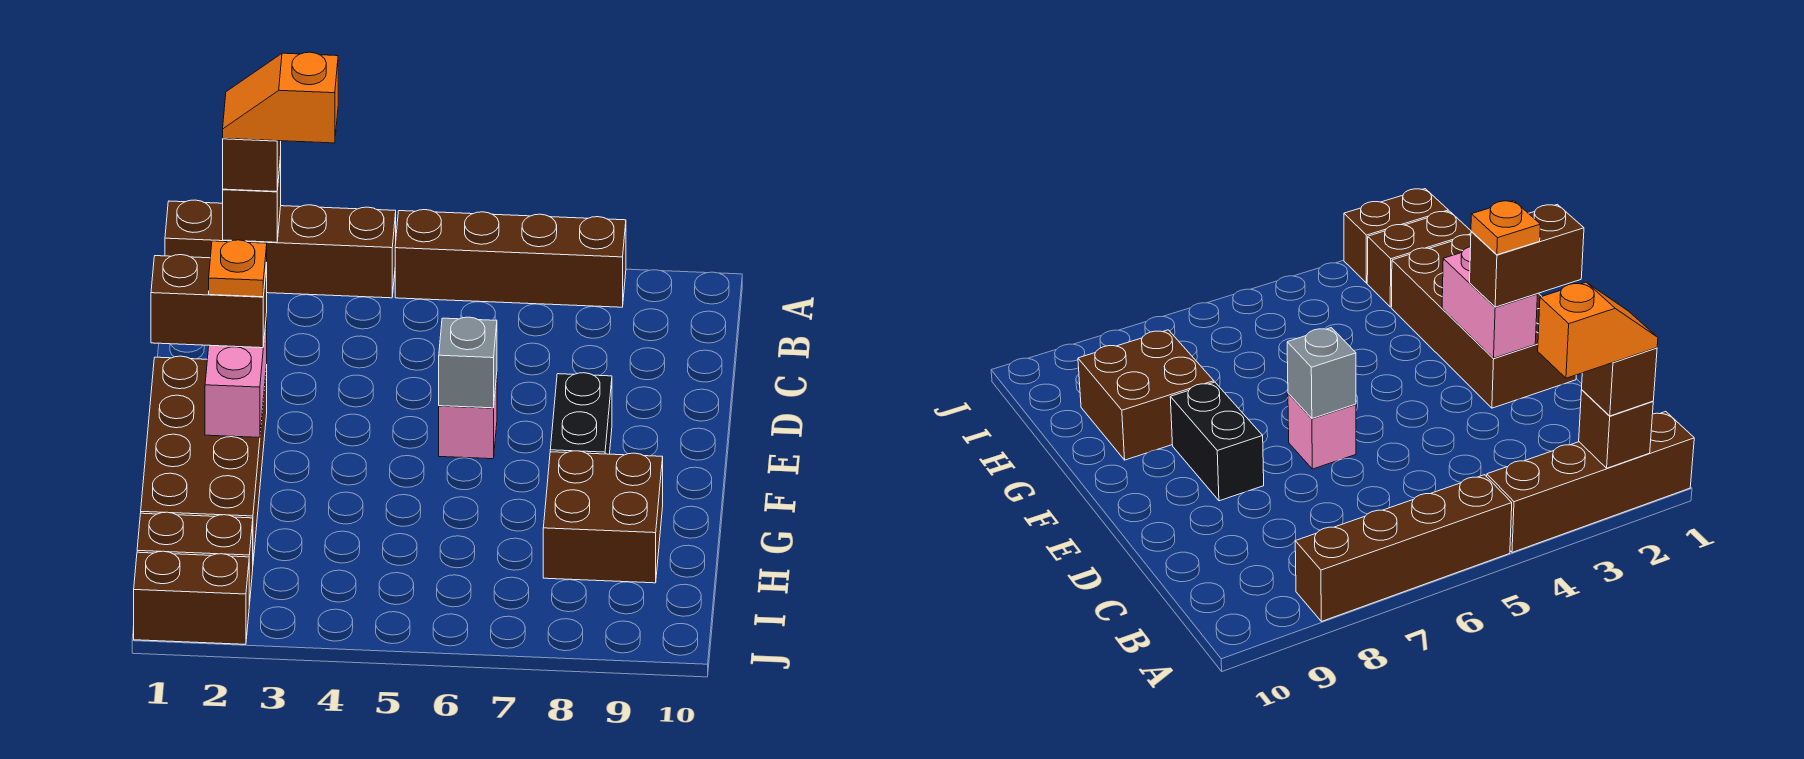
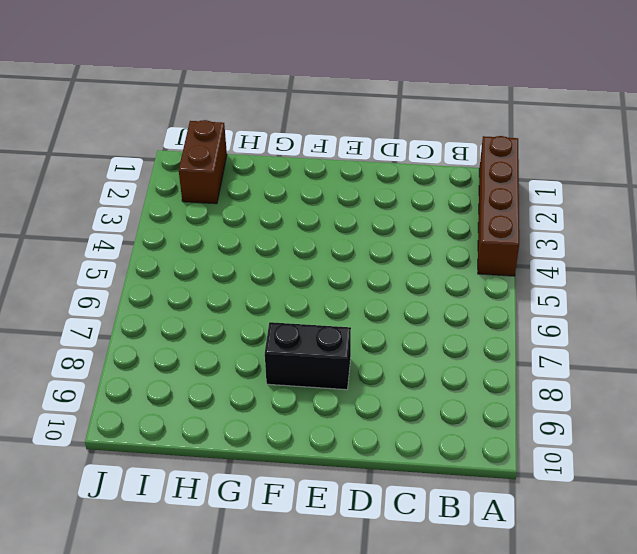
none -> brown 1x4 brick [395,210,626,307]
none -> brown 2x4 brick [141,356,267,561]
none -> pink 1x1 brick [439,375,497,459]

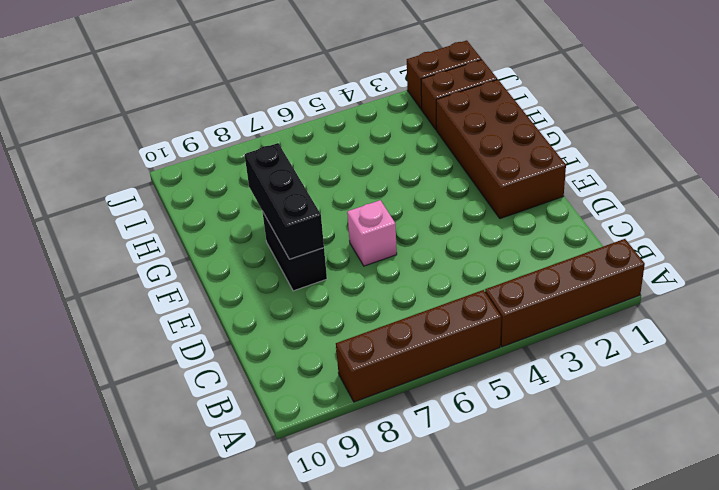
black 1x3 brick [245,143,324,259] -> none
none -> brown 2x2 brick [543,451,663,583]
none -> brown 1x1 brick [223,157,281,242]
none -> pink 1x2 brick [205,314,267,438]

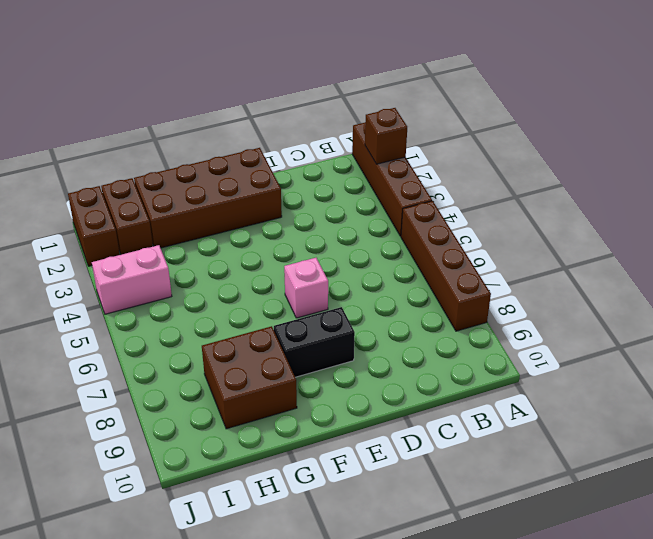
pink 1x2 brick [92,245,172,314] -> pink 1x2 brick moved to [205,314,267,438]
none -> grey 1x1 brick [439,317,497,408]
none -> brown 1x1 brick [223,139,281,192]
none -> brown 1x2 brick [151,255,267,348]

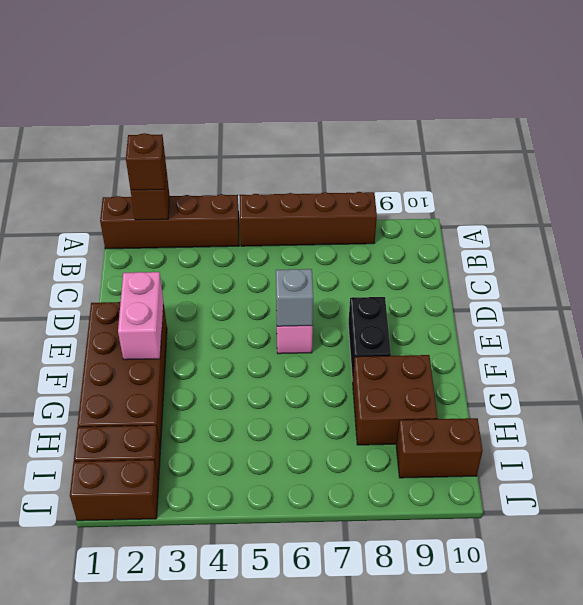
brown 1x2 brick [396,418,483,478] -> brown 1x2 brick moved to [151,255,267,348]
none -> orange 1x2 slope [223,52,338,143]
none -> orange 1x1 plate [209,240,267,297]

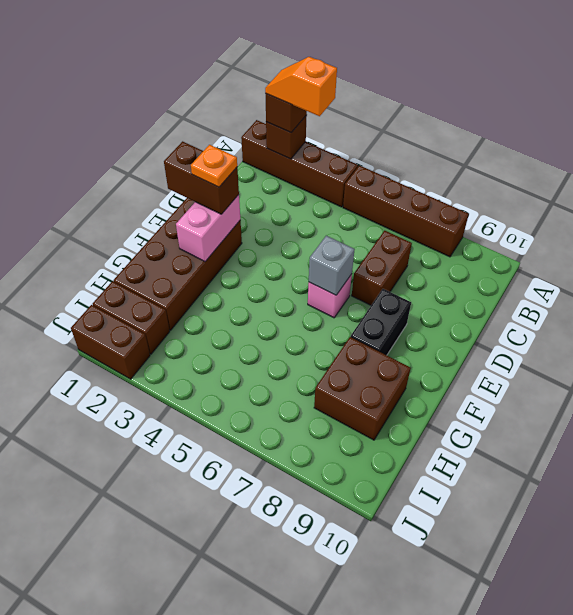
brown 1x2 brick [352,231,412,305] -> none

